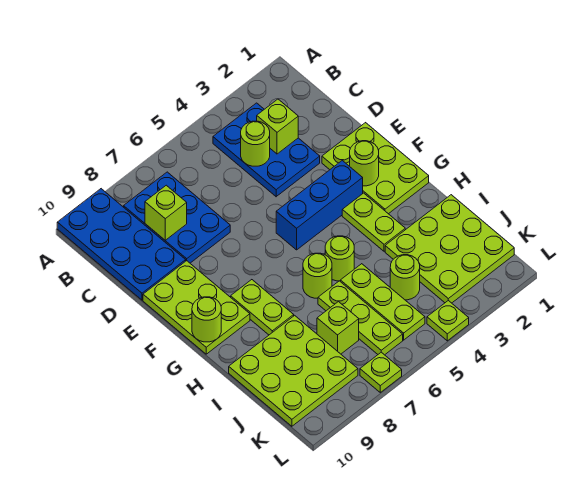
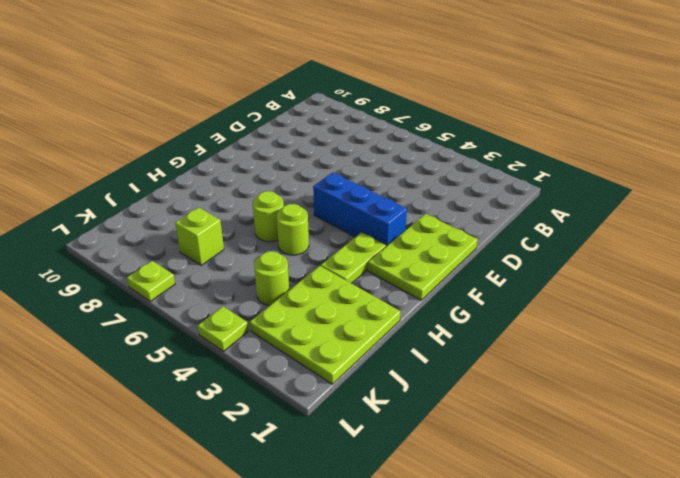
none -> blue 2x4 plate [57,189,186,300]
none -> blue 2x3 plate [213,103,320,197]
none -> blue 2x3 plate [124,172,230,263]

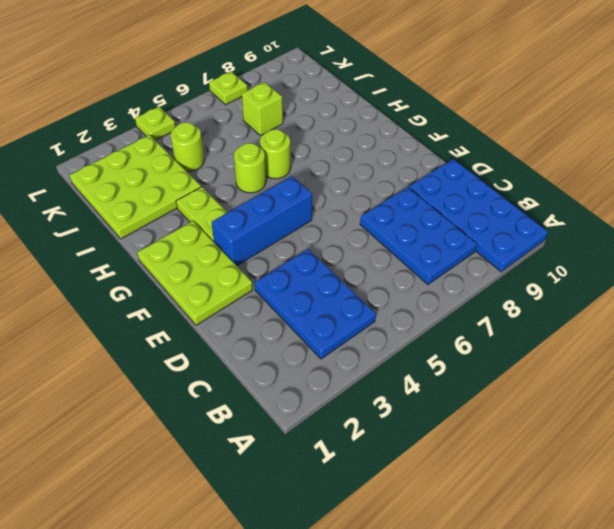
none -> lime 2x3 plate [143,261,250,354]
none -> lime 1x2 plate [231,280,294,335]
none -> lime 1x3 plate [340,264,425,340]

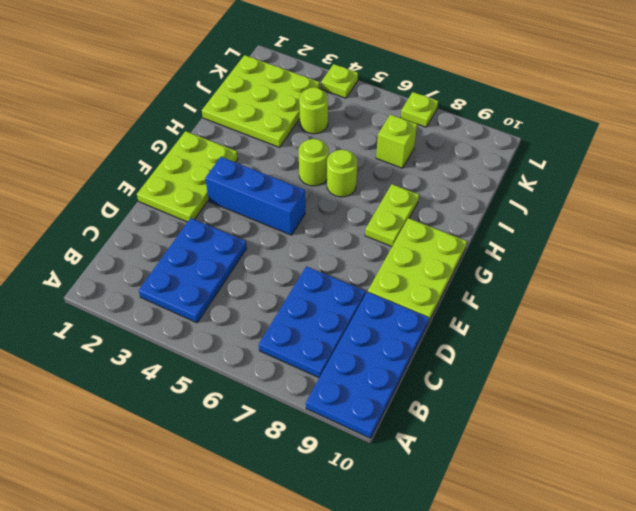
none -> lime 1x2 plate [342,193,405,251]
none -> lime 1x3 plate [340,264,425,340]
none -> lime 1x3 plate [318,281,403,355]

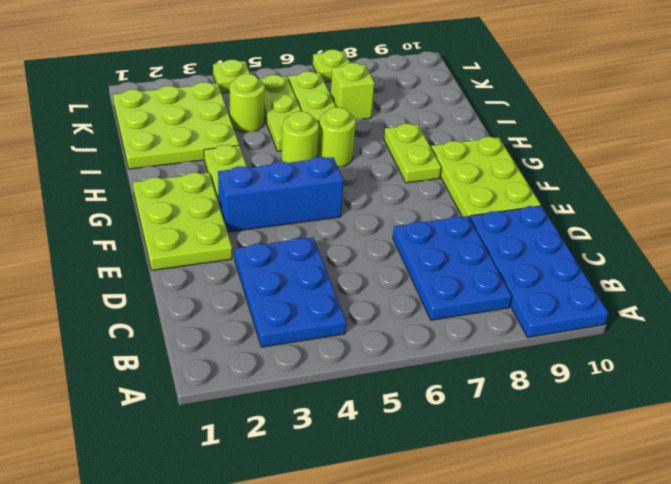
none -> lime 3x3 plate [229,315,358,426]
none -> lime 1x1 brick [257,99,298,154]
none -> lime 1x1 round brick [241,121,270,166]

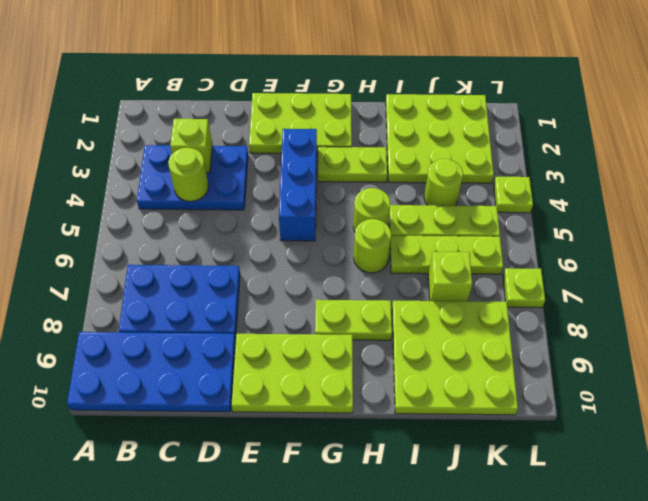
none -> lime 1x1 brick [145,185,187,240]
none -> lime 1x1 round brick [350,141,379,186]
none -> lime 1x1 round brick [192,297,221,342]

